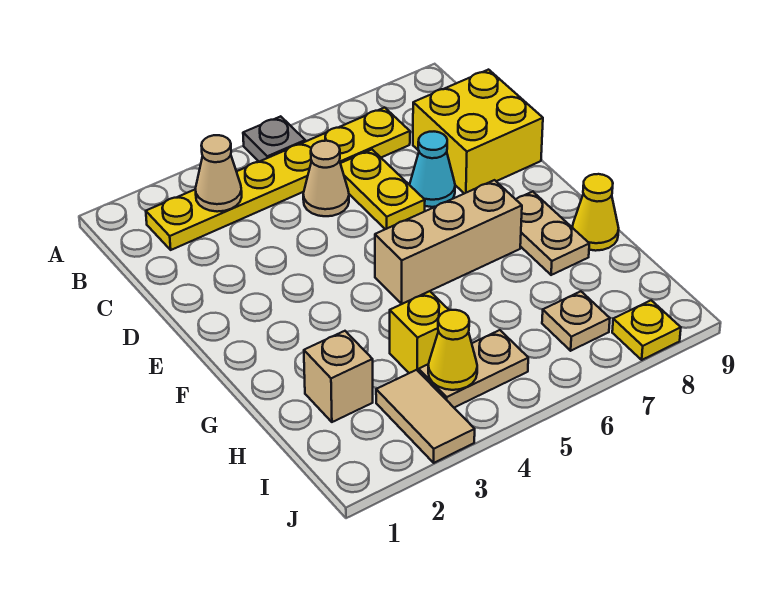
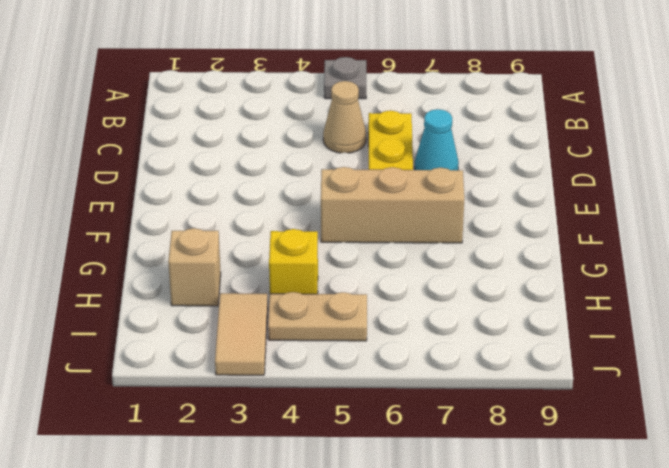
none -> yellow 1x6 plate [146,107,410,250]
none -> yellow 2x2 brick [413,70,543,194]
none -> tan 1x2 plate [516,191,589,275]

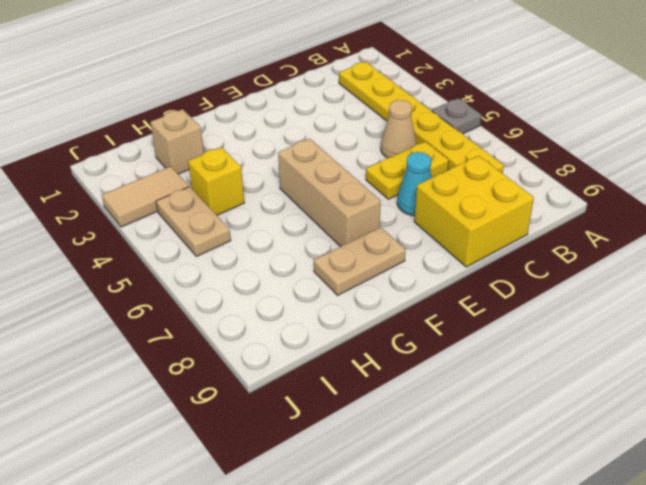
none -> yellow 1x1 cone [572,174,619,251]
none -> tan 1x1 plate [542,291,610,351]
none -> yellow 1x1 plate [612,300,681,360]

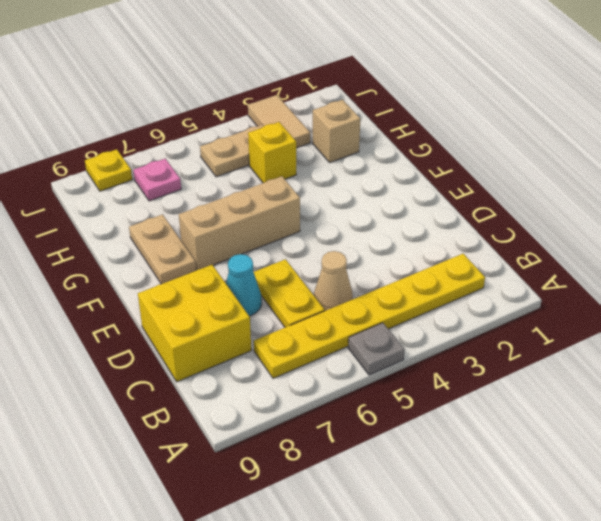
pink 1x1 plate [133,159,181,201] -> tan 1x1 plate [542,291,610,351]
none -> yellow 1x1 cone [572,174,619,251]
none -> tan 1x1 cone [195,135,242,212]
none -> yellow 1x1 cone [428,310,477,390]

